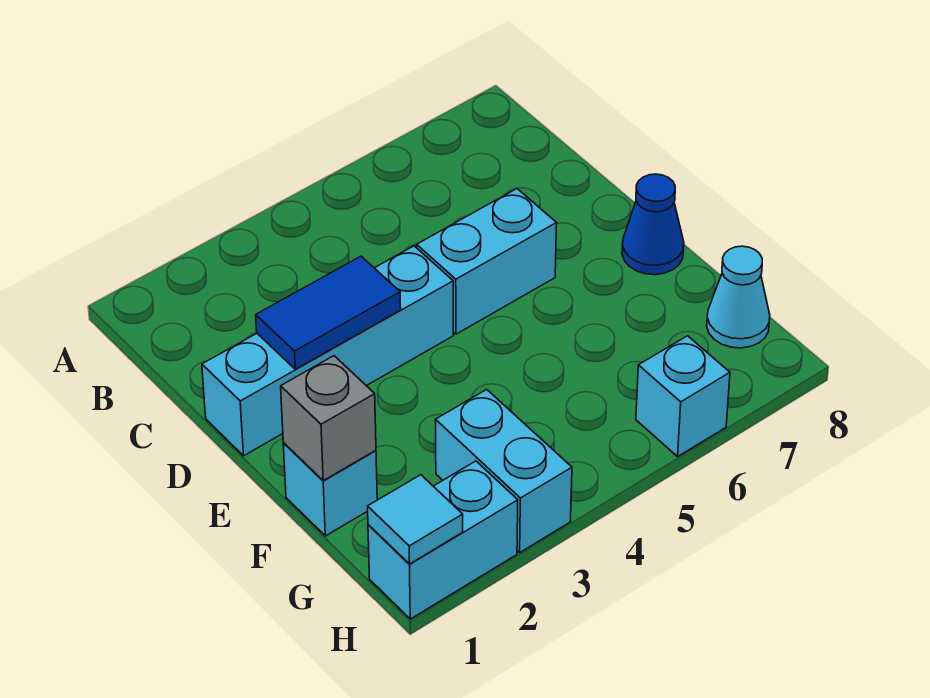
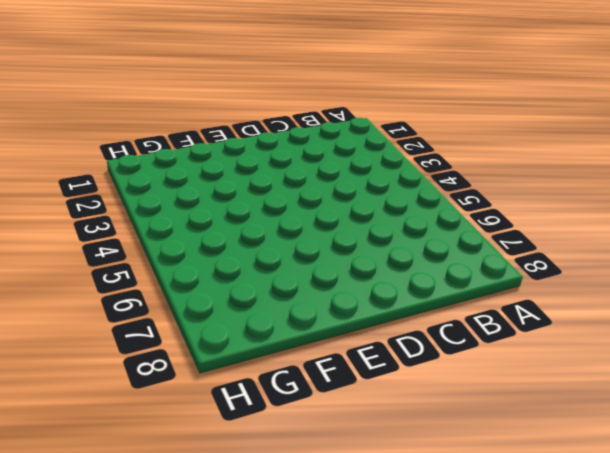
none -> cyan 1x4 brick [202,246,453,456]
none -> cyan 1x2 brick [417,189,557,334]

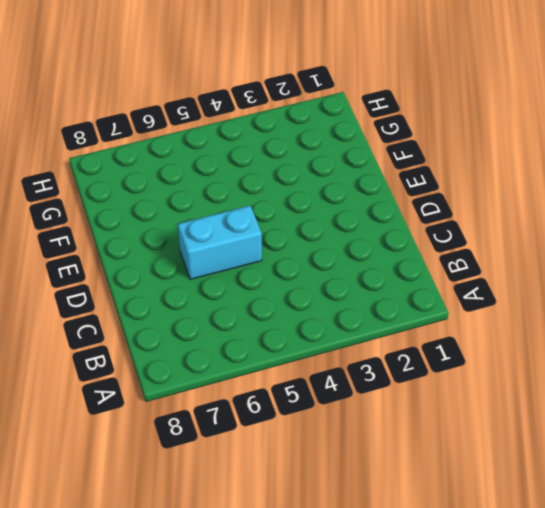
none -> cyan 1x4 brick [202,246,453,456]
none -> blue 1x1 cone [622,174,684,275]

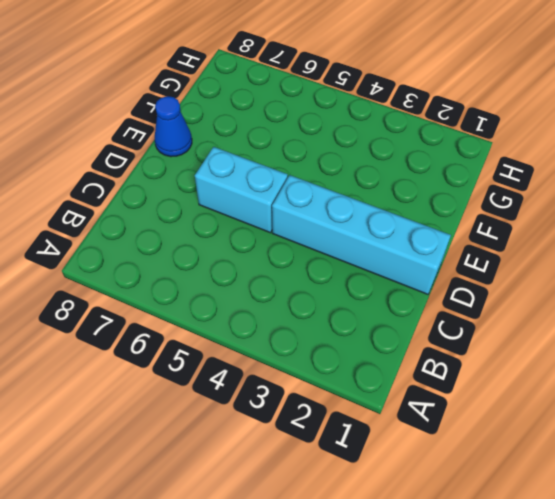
none -> cyan 1x1 brick [283,443,377,536]
none -> cyan 1x2 brick [435,389,572,552]

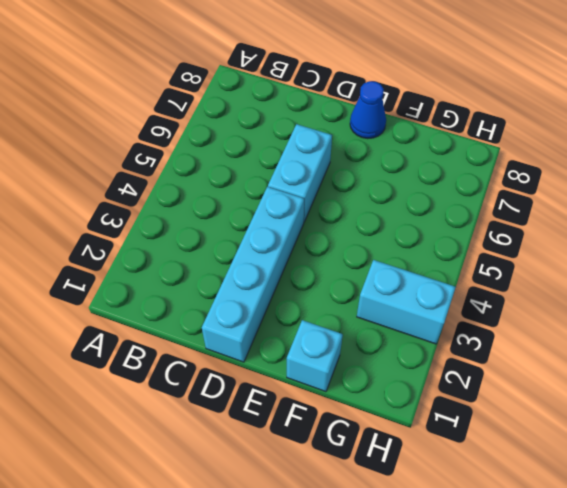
none -> cyan 1x1 cone [707,246,770,348]
none -> cyan 1x2 brick [368,461,518,619]

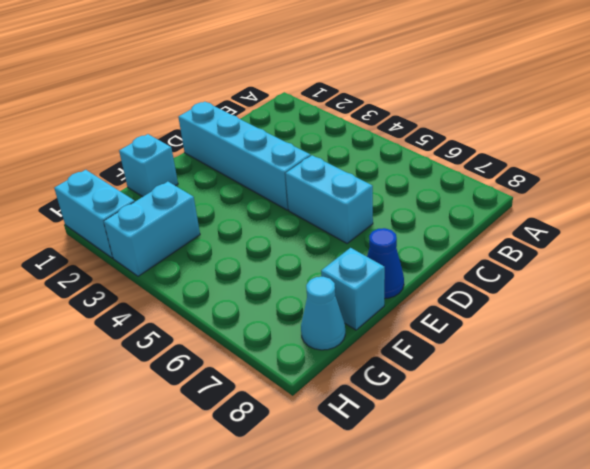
cyan 1x1 brick [321,248,385,330] -> cyan 1x1 brick moved to [636,336,730,457]
none -> blue 1x2 tile [256,256,401,369]
none -> grey 1x1 brick [281,356,376,481]

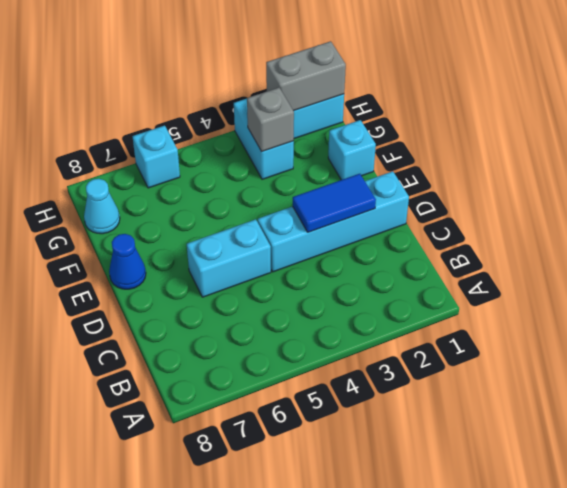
grey 1x1 brick [247,88,294,151] -> grey 1x1 brick moved to [281,356,376,481]
grey 1x2 brick [266,41,346,111] -> cyan 1x1 tile [368,475,463,564]

